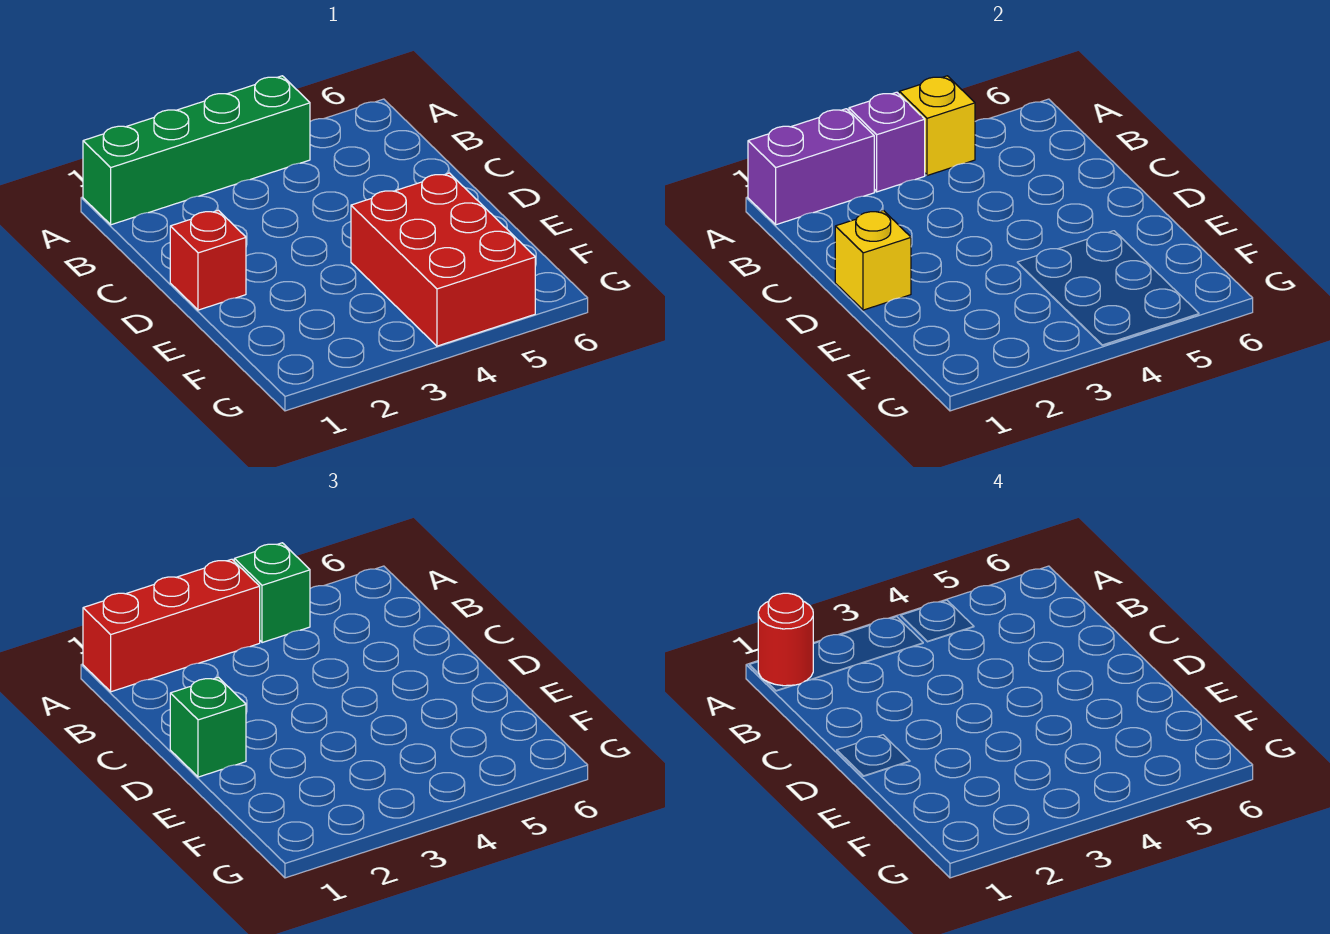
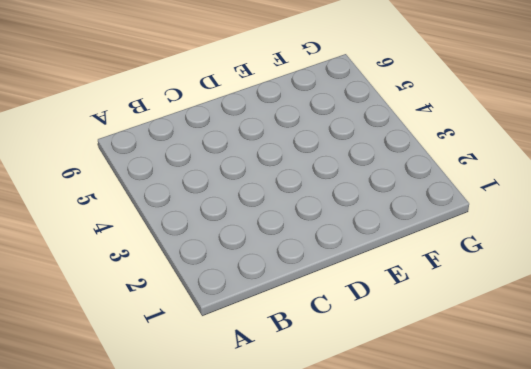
none -> green 1x4 brick [83,76,310,225]
none -> red 1x1 brick [170,210,246,310]

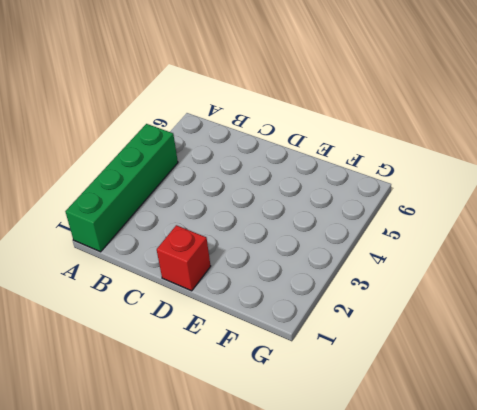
none -> red 2x3 brick [351,173,535,346]
none -> purple 1x2 brick [748,109,874,225]

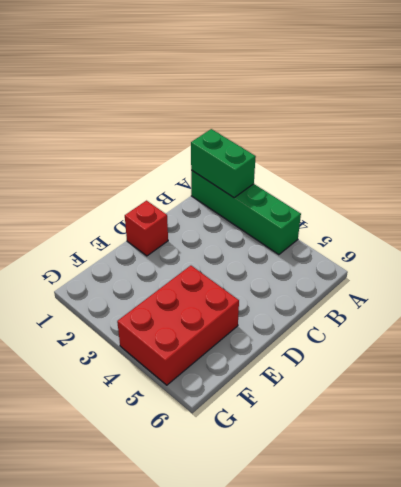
green 1x2 brick [191,129,256,198] -> purple 1x2 brick [748,109,874,225]
none -> purple 1x1 brick [849,92,925,192]
none -> yellow 1x1 brick [899,76,975,176]

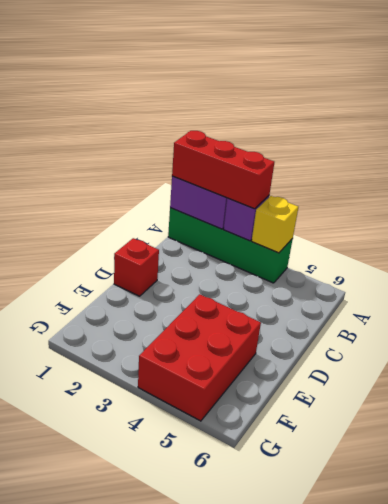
none -> yellow 1x1 brick [835,210,911,310]
none -> green 1x1 brick [234,543,310,643]

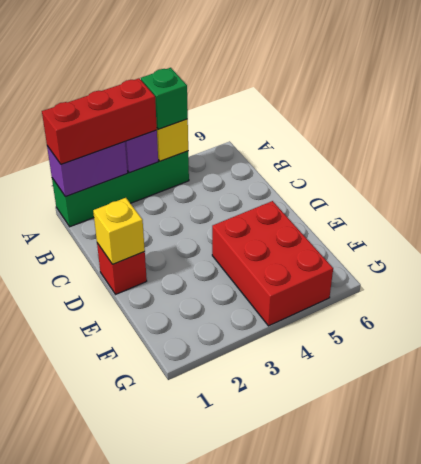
none -> green 1x1 brick [170,677,246,777]
none -> red 1x1 round brick [758,593,813,686]

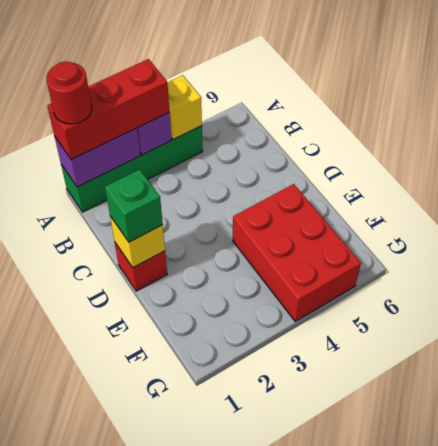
none -> green 1x1 brick [234,543,310,643]

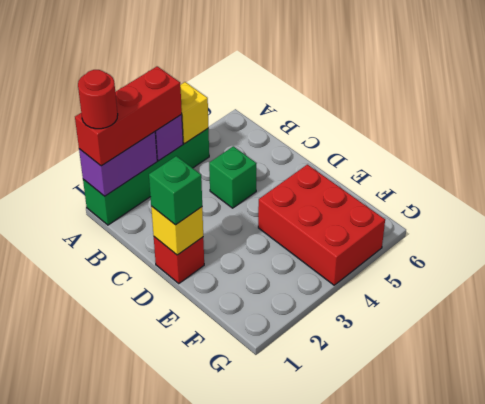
green 1x1 brick [209,146,257,208] -> green 1x1 brick moved to [234,543,310,643]

